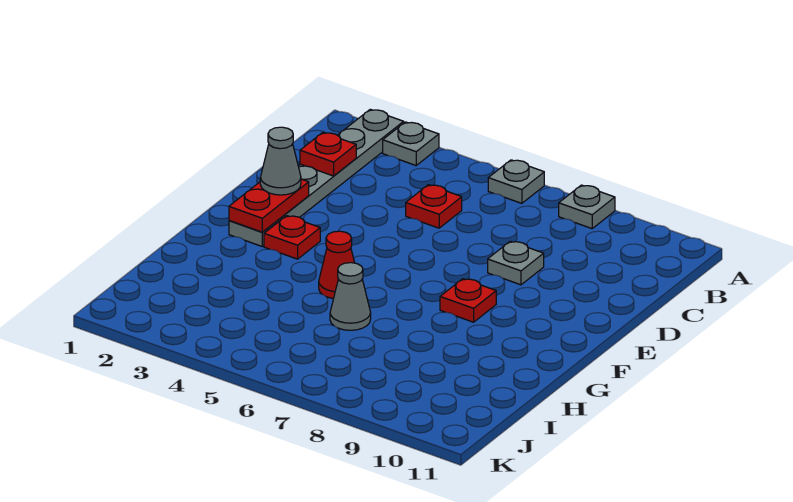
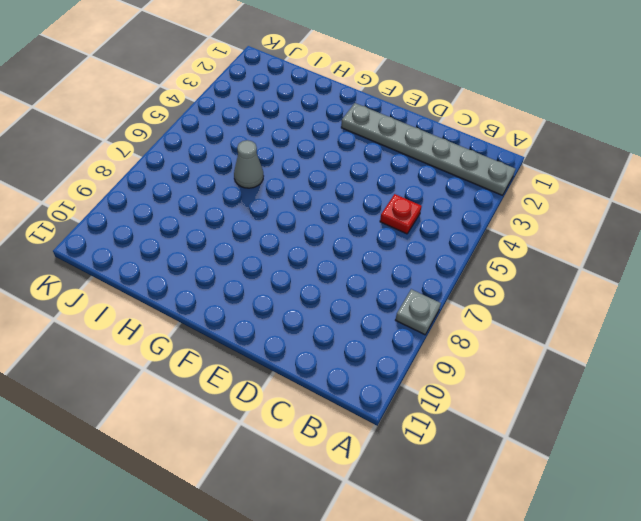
none -> grey 1x1 plate [383,122,439,165]
none -> grey 1x1 plate [488,160,544,203]
none -> grey 1x1 plate [488,241,544,285]

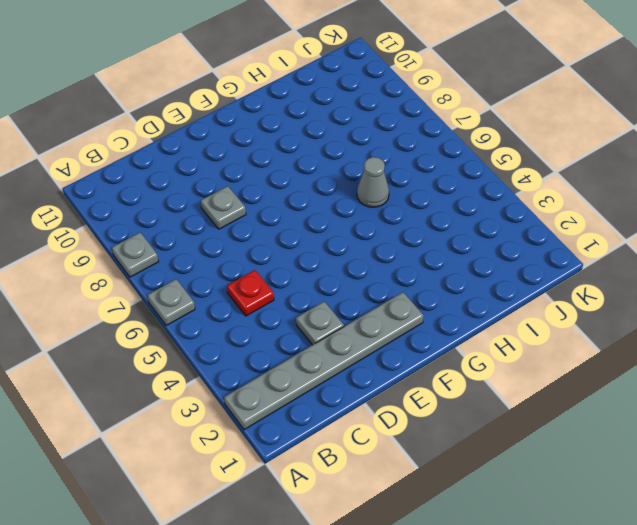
grey 1x1 plate [296,302,344,345] -> grey 1x1 plate moved to [383,122,439,165]
none -> red 1x1 plate [264,216,320,259]
none -> red 1x1 plate [440,279,496,322]
none -> red 1x1 cone [319,231,355,299]

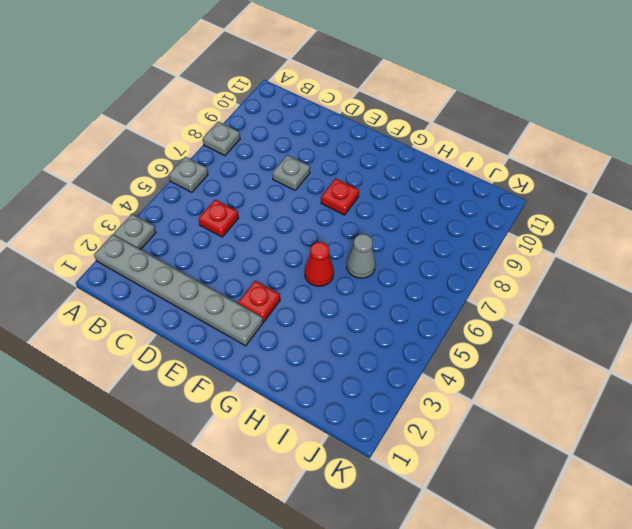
none -> red 1x1 plate [300,133,356,176]
none -> red 1x2 plate [229,179,309,232]
none -> grey 1x1 cone [260,127,301,195]

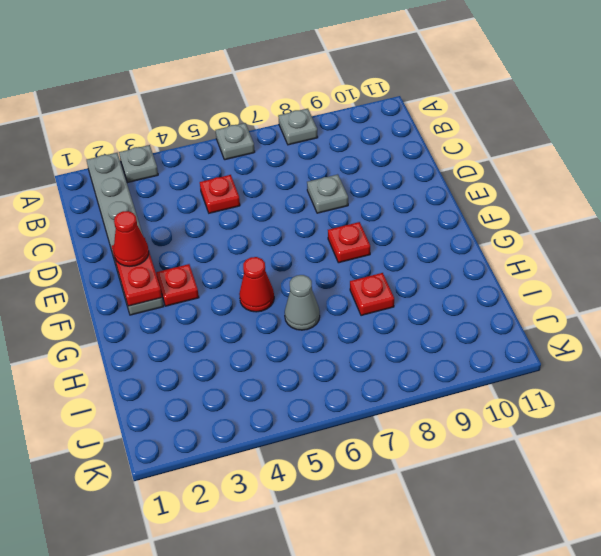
red 1x1 cone [114,211,149,266] -> grey 1x1 cone [260,127,301,195]
red 1x1 plate [350,273,394,316] -> red 1x1 plate moved to [300,133,356,176]

